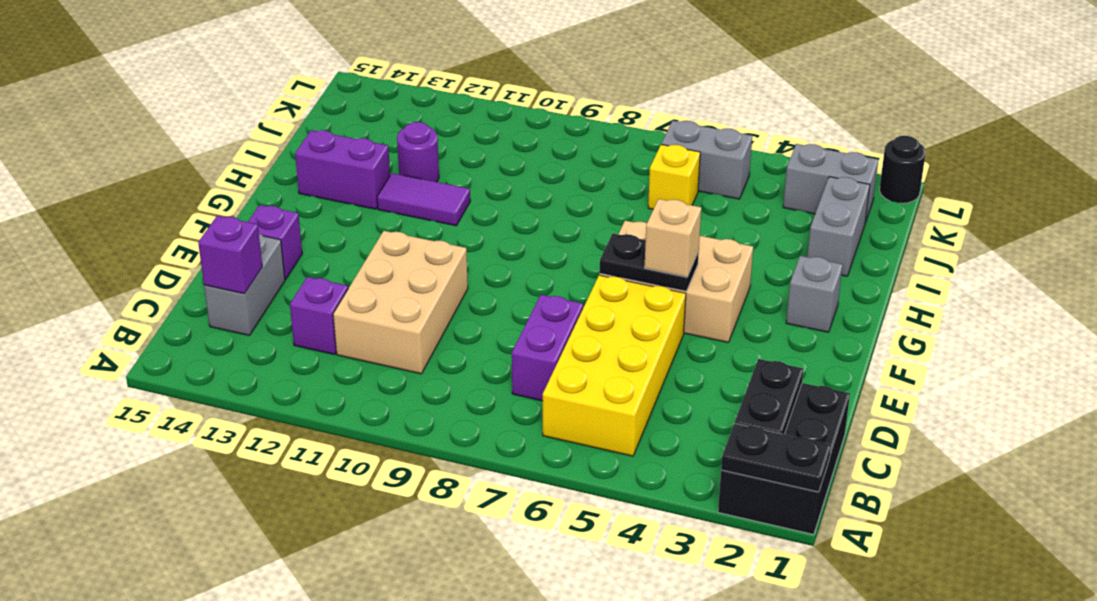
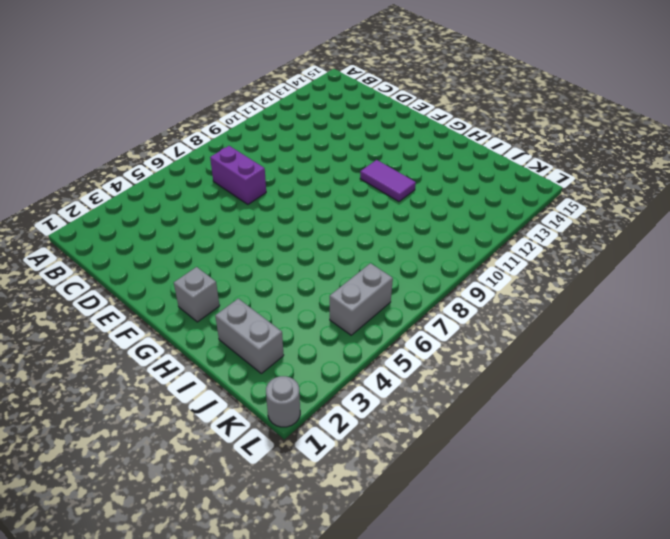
purple 1x2 tile [360,160,416,202] -> purple 1x2 tile turned to [377,173,470,226]
grey 1x1 round brick [266,376,300,427] -> black 1x1 round brick [880,136,925,203]
none -> black 2x3 brick [718,383,850,534]
none -> yellow 2x4 brick [543,275,686,456]
none -> tan 2x3 brick [333,231,468,374]

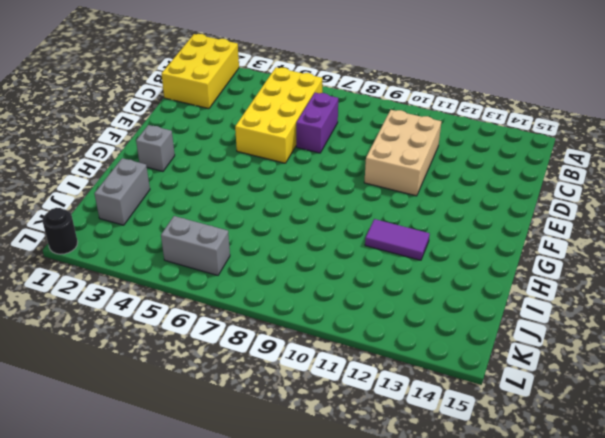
yellow 2x3 brick [161,34,239,109] -> black 2x3 brick [718,383,850,534]
none -> purple 1x1 brick [290,277,348,354]
none -> grey 1x2 brick [204,234,285,336]
none -> purple 1x1 brick [248,205,302,279]

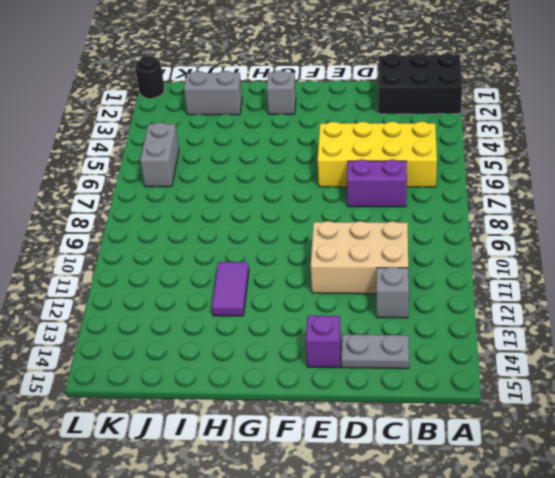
grey 1x1 brick [376,267,409,318] -> purple 1x1 brick [290,277,348,354]
grey 1x2 plate [341,334,409,369] -> grey 1x2 brick [204,234,285,336]
none -> tan 2x3 brick [600,221,753,342]
none -> purple 1x2 brick [295,130,390,209]
none -> purple 1x1 round brick [397,122,439,182]

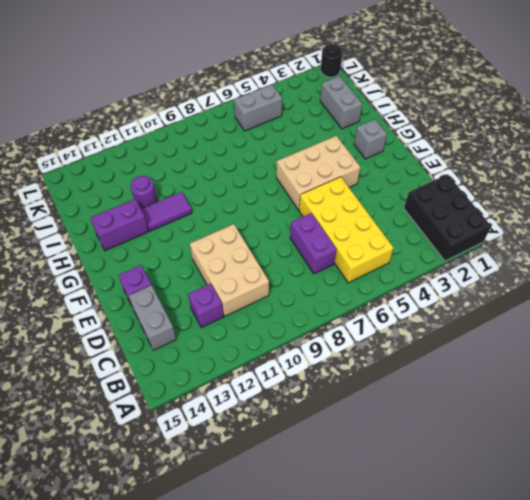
none -> yellow 1x1 brick [648,145,700,209]
none -> grey 1x2 brick [783,144,878,223]
none -> black 1x2 plate [721,424,831,492]

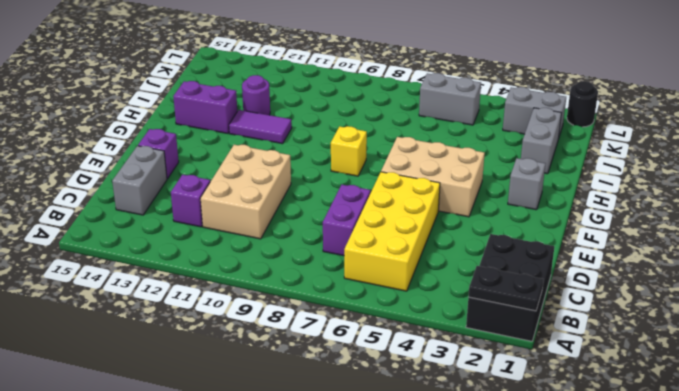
yellow 1x1 brick [331,126,367,176] -> yellow 1x1 brick moved to [648,145,700,209]
none -> black 1x2 plate [735,359,803,434]
none -> purple 1x1 brick [198,216,262,294]
none -> black 1x2 plate [600,234,699,291]

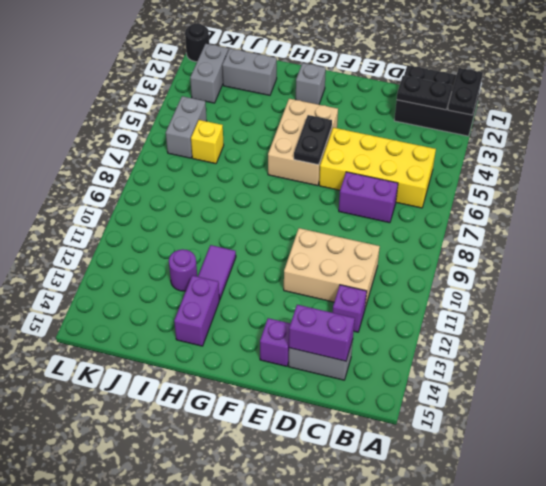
purple 1x2 brick [289,305,355,361] -> purple 1x1 brick [198,216,262,294]
none -> tan 1x1 brick [645,199,701,277]

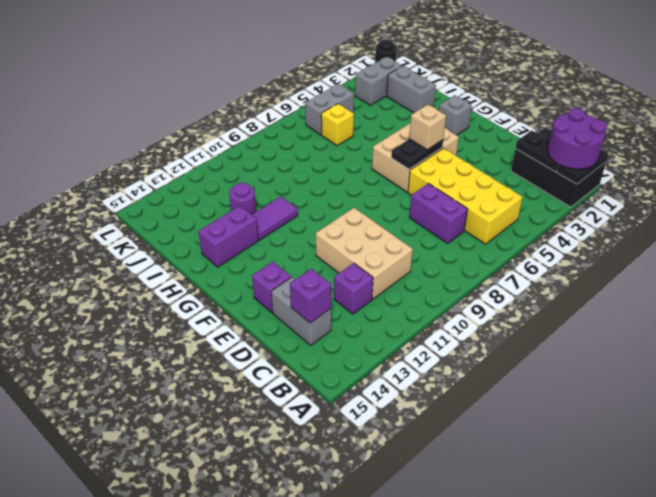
purple 2x2 round brick [548,108,607,169] -> none

